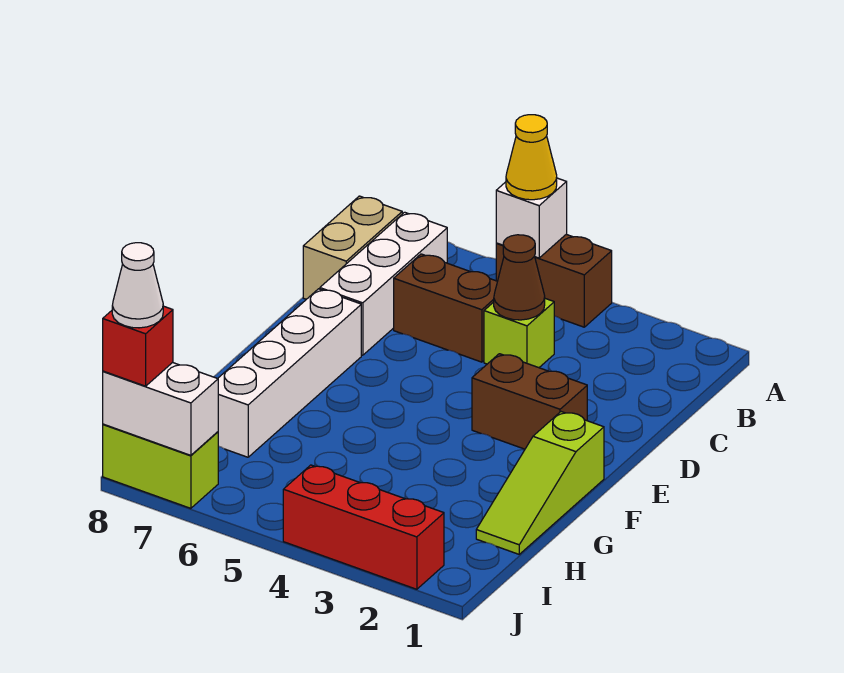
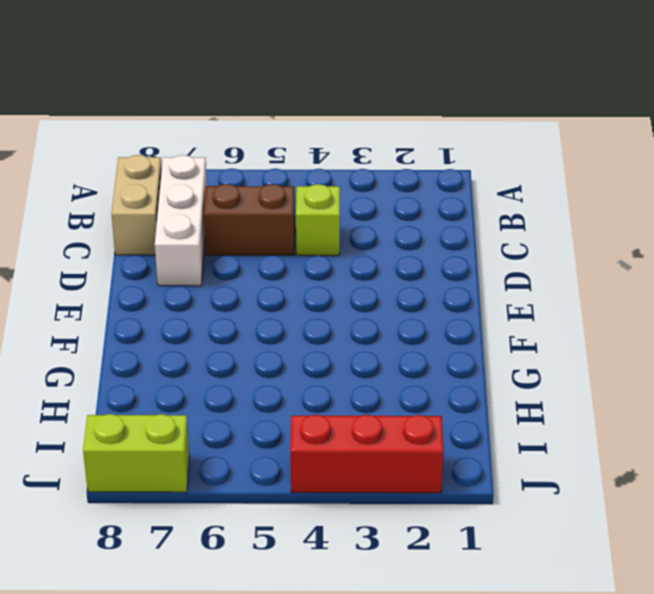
none -> brown 1x2 brick [496,234,612,327]
none -> brown 1x2 brick [472,354,587,449]
none -> white 1x4 brick [218,289,361,457]

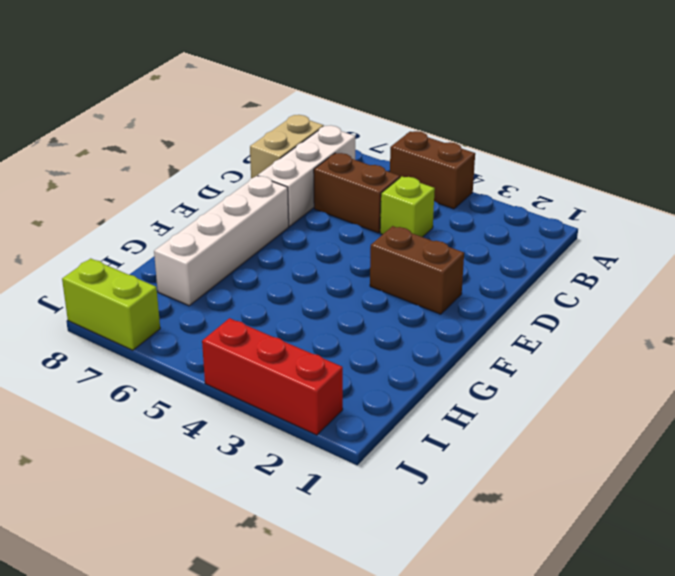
none -> lime 1x3 slope [476,412,604,554]
none -> white 1x1 brick [496,178,567,258]
none -> brown 1x1 cone [494,235,545,320]

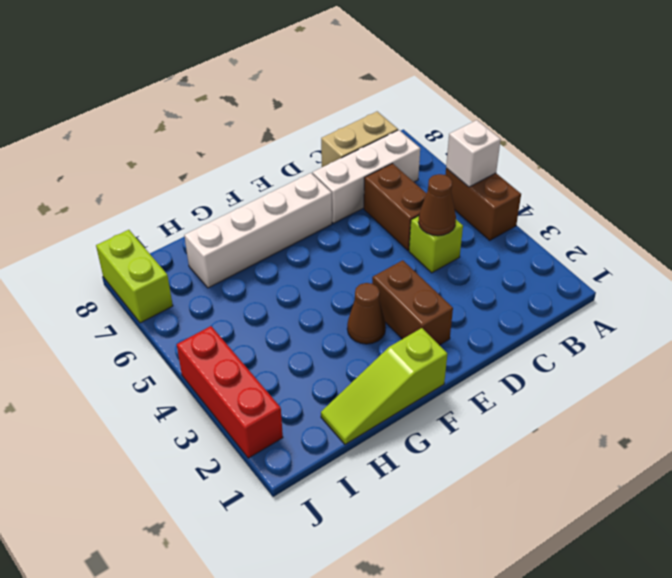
brown 1x1 cone [347,283,386,344] -> none
none -> white 1x2 brick [103,362,218,455]
none -> yellow 1x1 cone [506,115,557,200]
none -> red 1x1 brick [103,306,173,386]

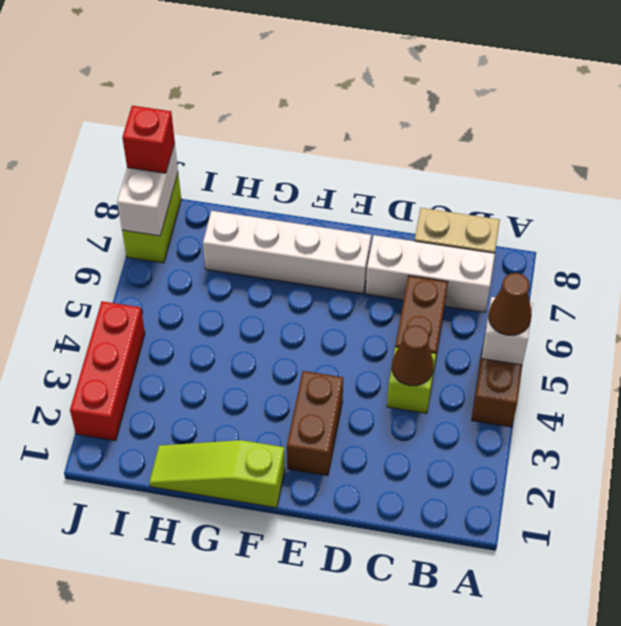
brown 1x1 cone [489,273,532,335] -> yellow 1x1 cone [506,115,557,200]
none -> white 1x1 cone [112,243,163,328]

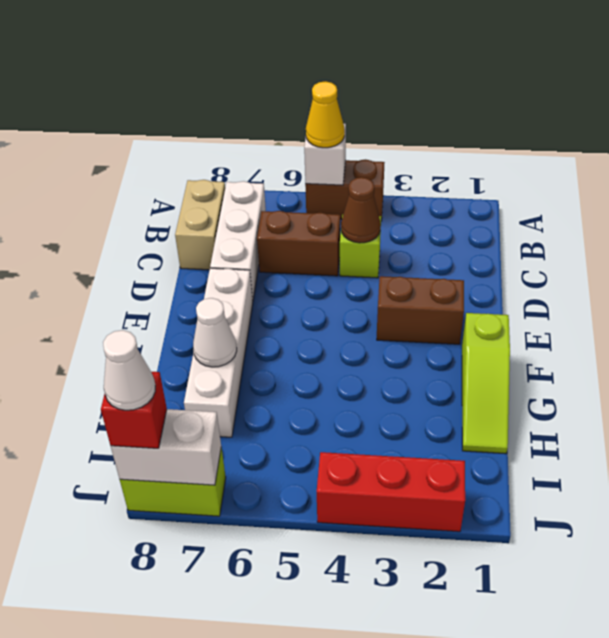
white 1x1 cone [193,298,237,367] -> none

